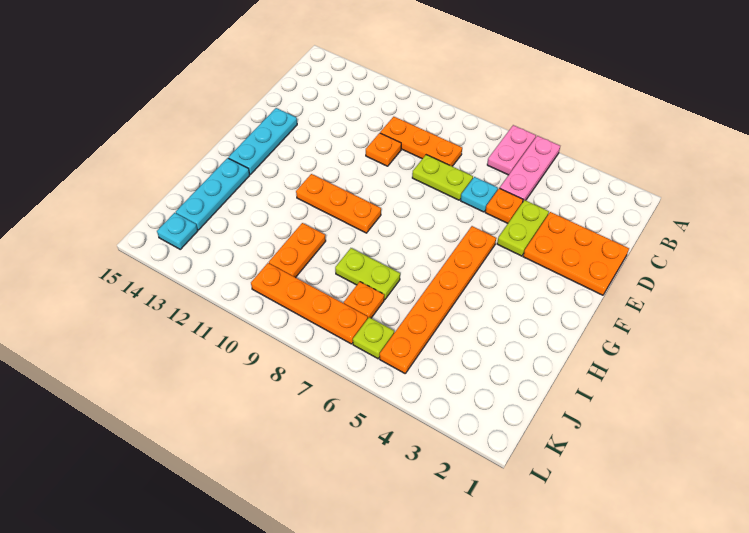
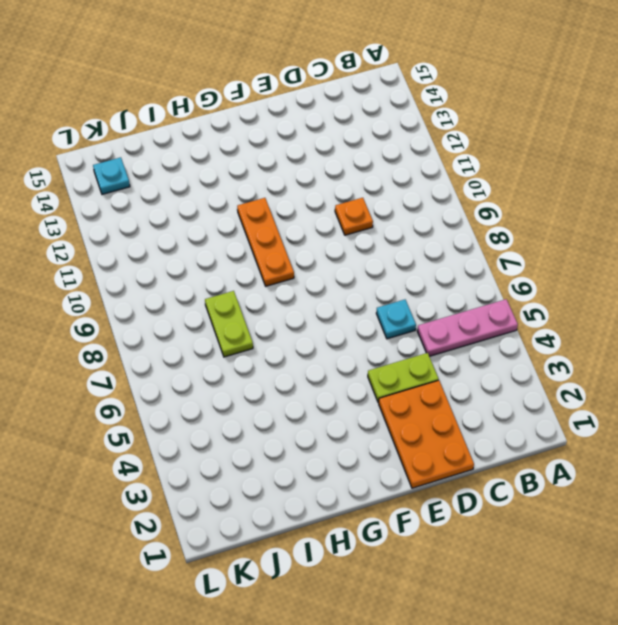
none -> pink 1x2 plate [487,125,536,175]
none -> orange 1x3 plate [380,117,462,166]
none -> orange 1x1 plate [485,188,523,223]

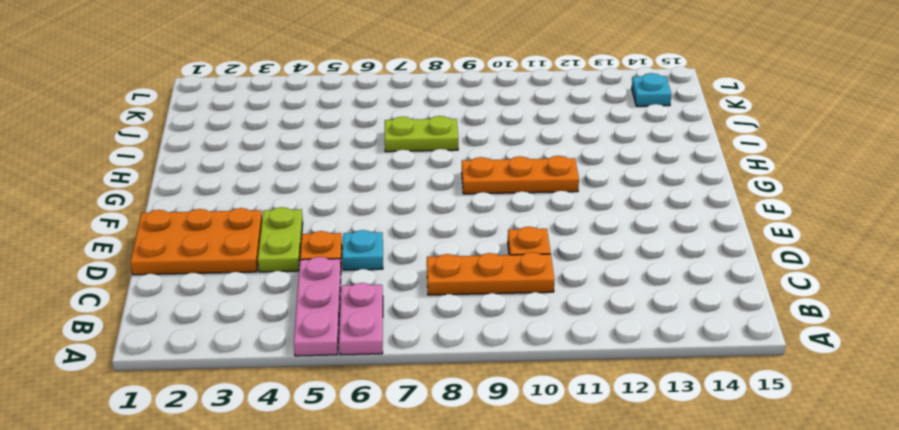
none -> lime 1x2 plate [412,155,473,200]
none -> cyan 1x3 plate [228,108,297,174]
none -> orange 1x6 plate [380,226,496,373]

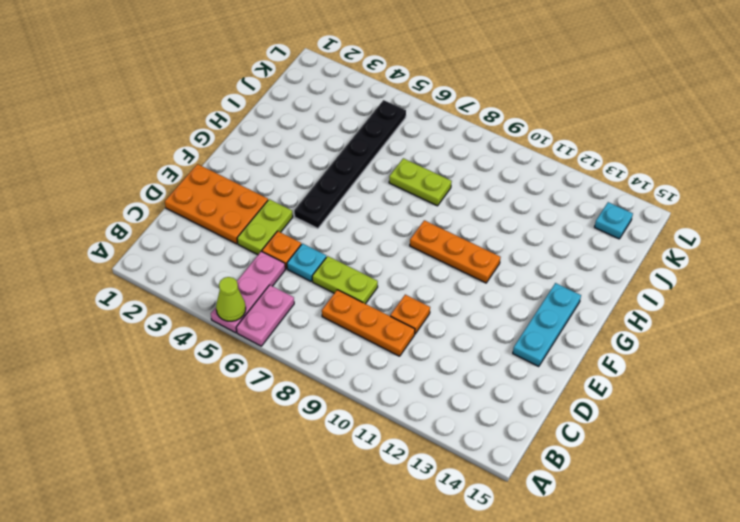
lime 1x1 cone [216,277,246,321] -> none
black 1x6 plate [294,100,406,228] -> orange 1x6 plate [380,226,496,373]
none -> cyan 1x3 plate [176,158,250,230]
none -> orange 1x2 plate [269,223,326,278]
none -> orange 1x1 plate [344,282,384,318]

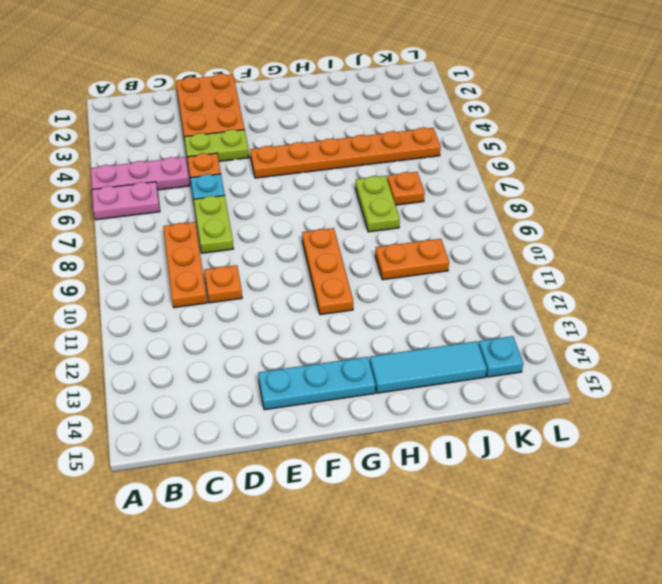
cyan 1x3 tile [370,341,487,393] -> cyan 1x3 plate [176,158,250,230]
none -> lime 1x1 plate [353,317,394,359]
none -> orange 1x4 plate [251,263,368,344]

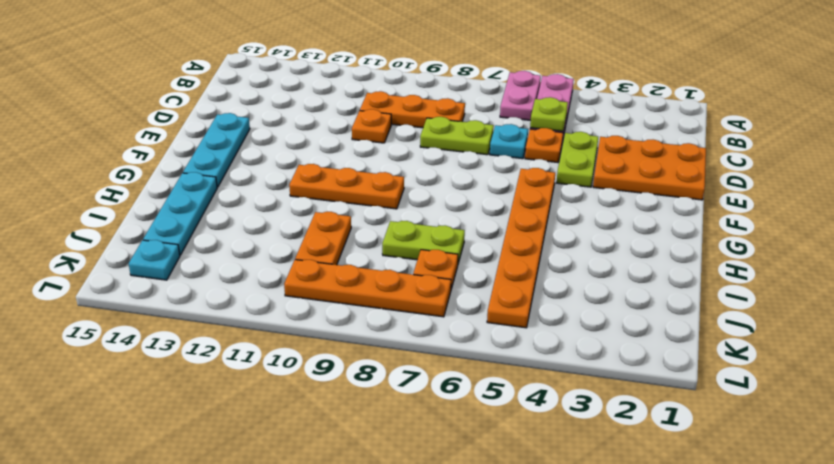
lime 1x1 plate [530,97,568,131] -> lime 1x1 plate moved to [353,317,394,359]

